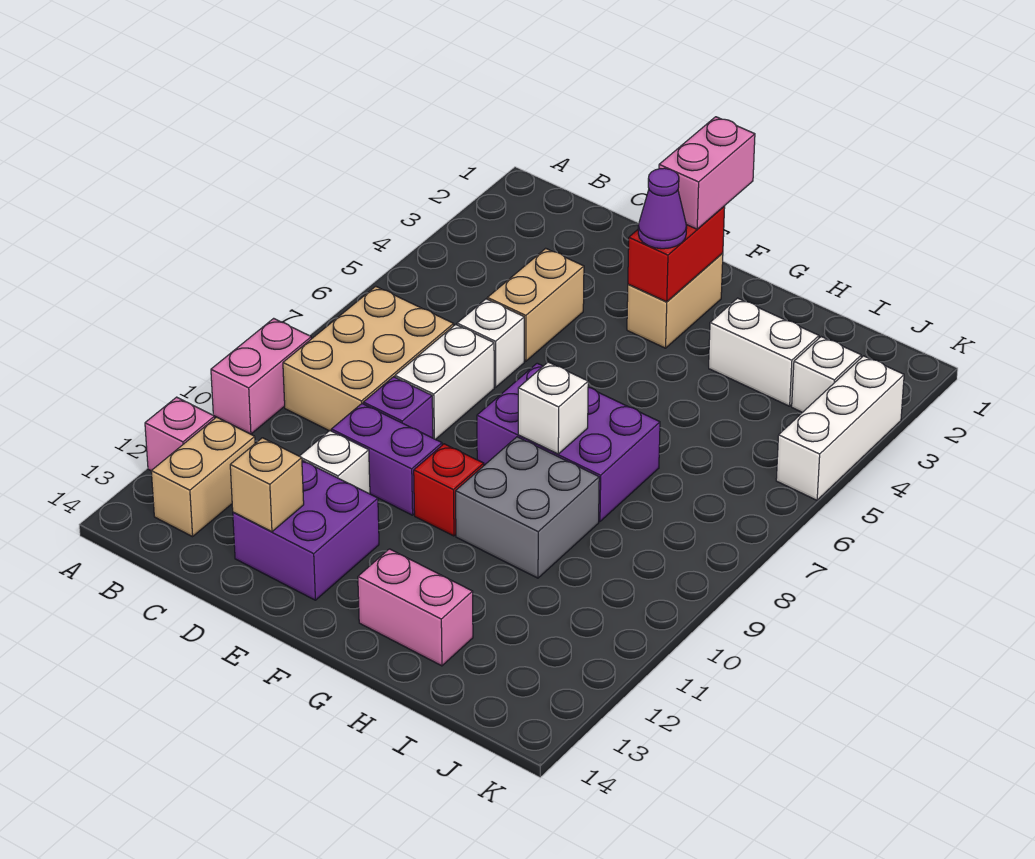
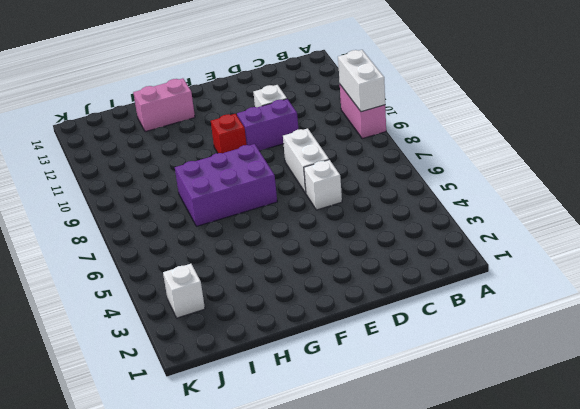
white 1x2 brick [338,50,385,112] -> white 1x2 brick turned to [709,298,819,406]
none -> pink 1x1 brick [145,397,215,471]
none -> tan 2x3 brick [283,286,454,431]
none -> tan 1x2 brick [151,417,255,537]

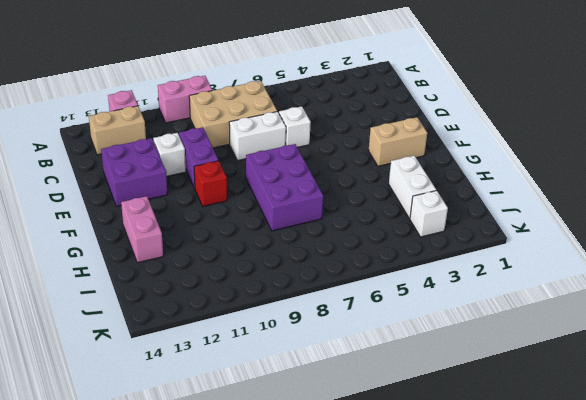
none -> tan 1x2 brick [487,248,584,361]
none -> purple 1x1 brick [363,377,433,438]
none -> grey 2x2 brick [456,437,599,578]

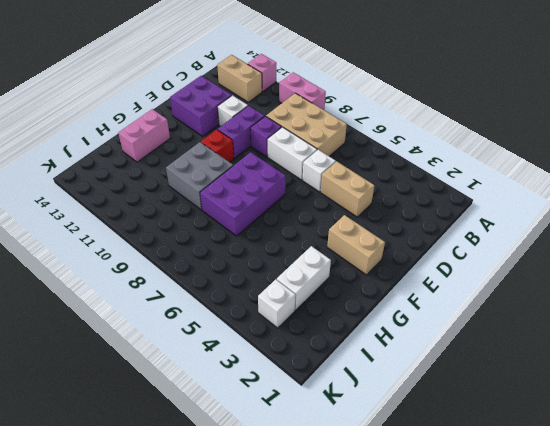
none -> white 1x3 brick [776,356,904,500]
none -> tan 1x1 brick [230,438,304,532]
none -> red 1x2 brick [628,206,725,302]

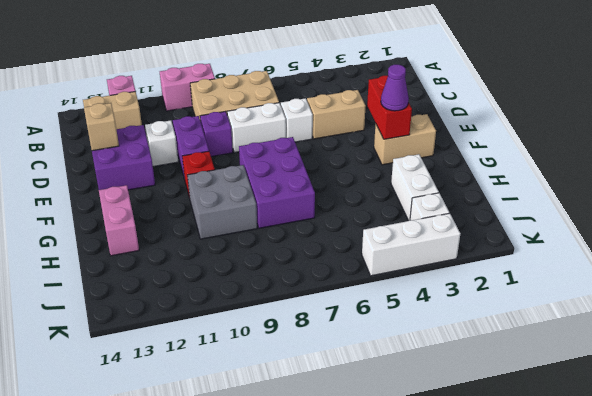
red 1x2 brick [367,76,412,139] -> red 1x2 brick turned to [628,206,725,302]
none -> white 1x1 brick [518,362,588,454]
none -> pink 1x2 brick [659,117,755,229]

